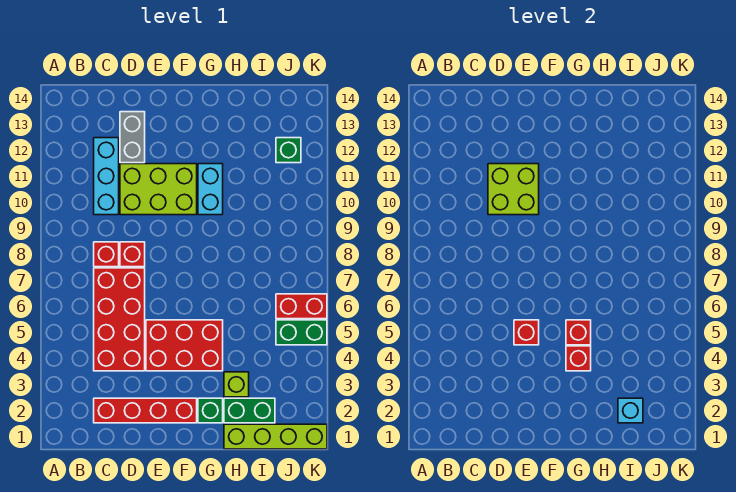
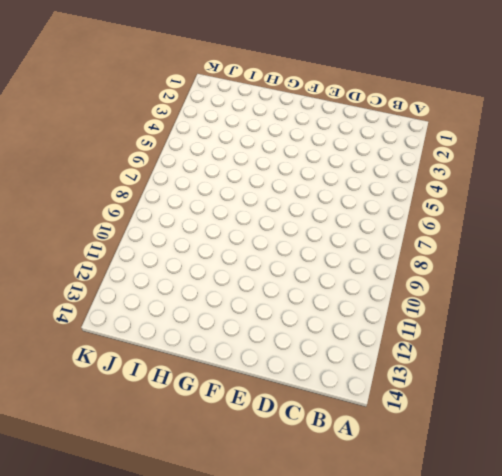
none -> red 1x4 brick [94,398,197,423]
none -> red 2x4 brick [94,268,145,371]
none -> red 1x1 brick [94,242,119,267]

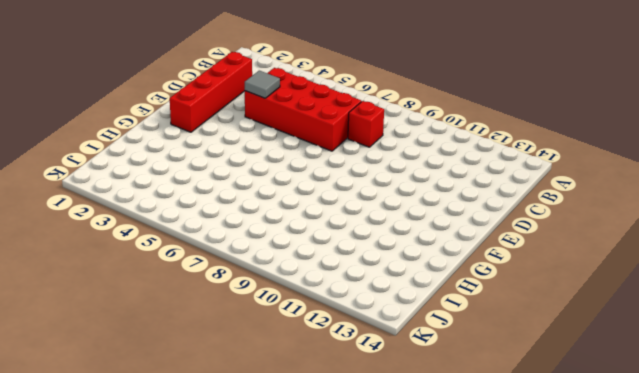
grey 1x1 tile [245,71,280,98] -> none
none -> cyan 1x3 brick [94,138,119,215]
none -> red 1x1 brick [120,242,145,267]
none -> lime 2x3 brick [120,164,197,215]

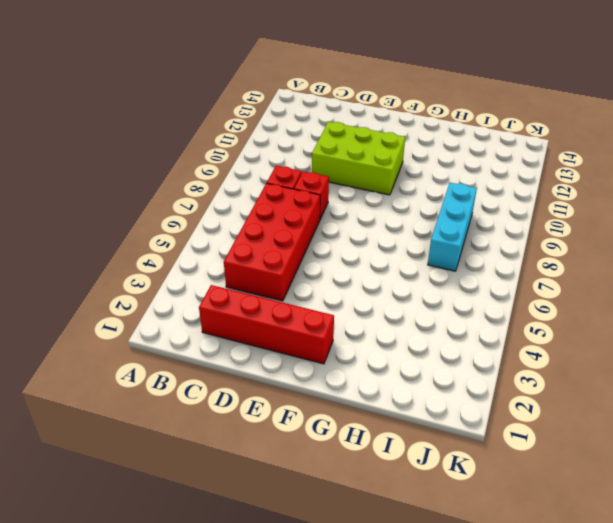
cyan 1x3 brick [428,183,477,271] -> cyan 1x3 brick moved to [94,138,119,215]
none -> grey 1x2 brick [120,112,145,163]
none -> red 2x3 brick [146,320,223,371]
none -> green 1x1 brick [198,398,223,423]

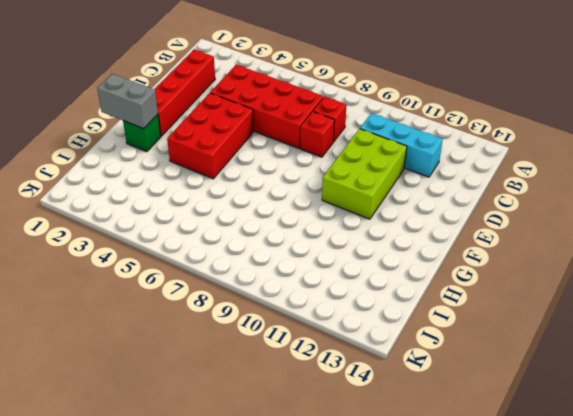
grey 1x2 brick [97,74,158,129] -> grey 1x2 brick moved to [120,112,145,163]
none -> cyan 1x2 brick [198,164,223,215]
none -> lime 1x4 brick [224,424,327,449]
none -> green 1x2 brick [224,398,275,423]

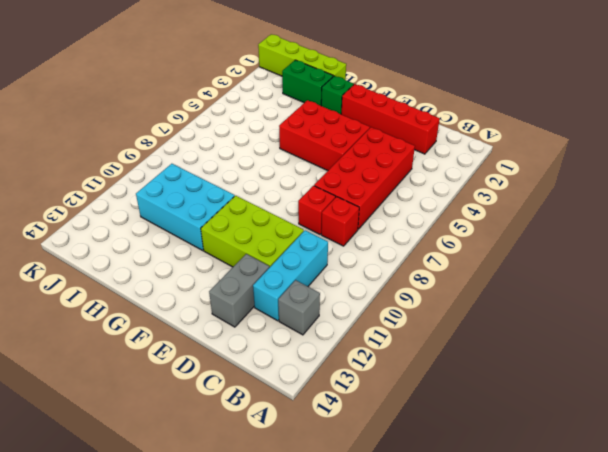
grey 1x1 brick [278,280,320,335] -> none
cyan 2x3 brick [136,164,235,250] -> cyan 1x2 brick [198,164,223,215]
none -> lime 1x1 brick [224,372,249,397]
none -> green 1x2 brick [276,320,327,345]
none -> red 1x2 brick [276,294,327,319]

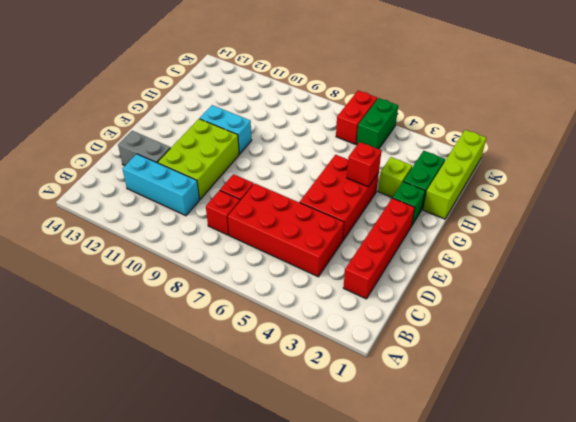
none -> green 1x1 brick [276,138,301,163]
none -> lime 2x2 brick [488,164,539,215]
none -> red 1x1 brick [514,320,539,345]

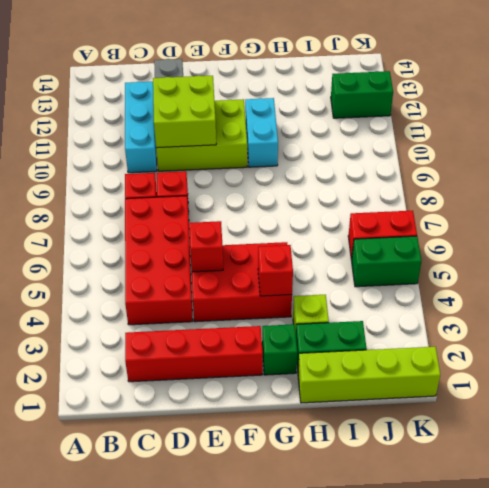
green 1x2 brick [331,71,393,118] -> green 1x1 brick [276,138,301,163]
none -> red 1x1 brick [566,320,591,345]
none -> cyan 1x1 brick [618,398,643,423]

